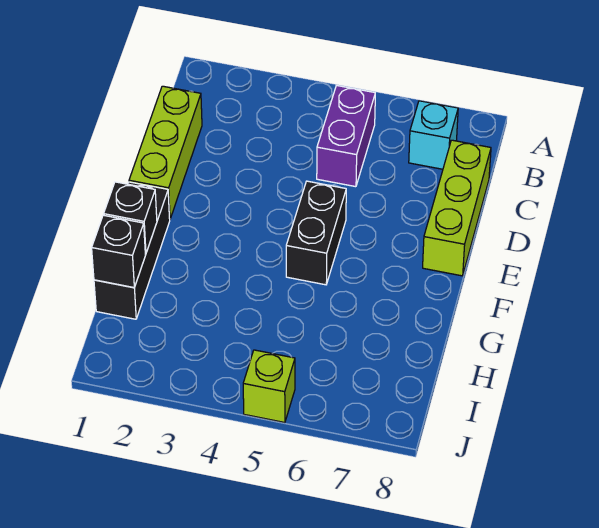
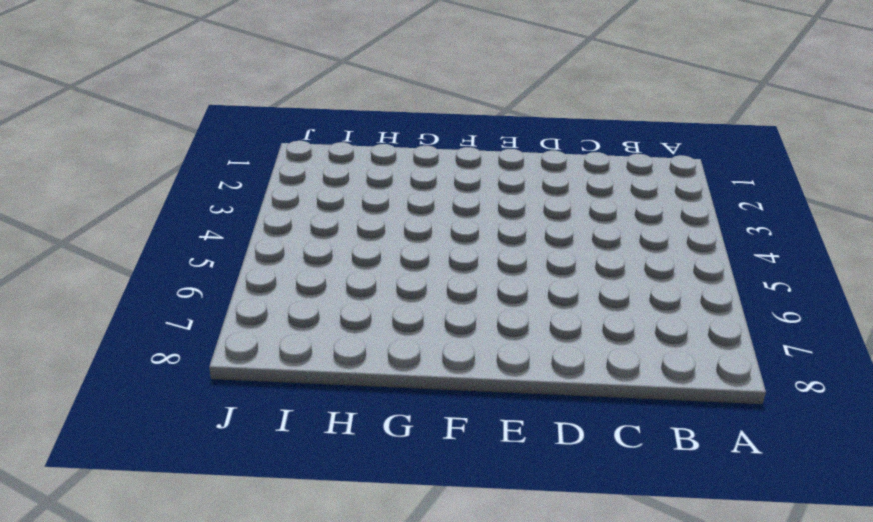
none -> purple 1x2 brick [317,85,375,187]
none -> cyan 1x1 brick [409,101,458,169]

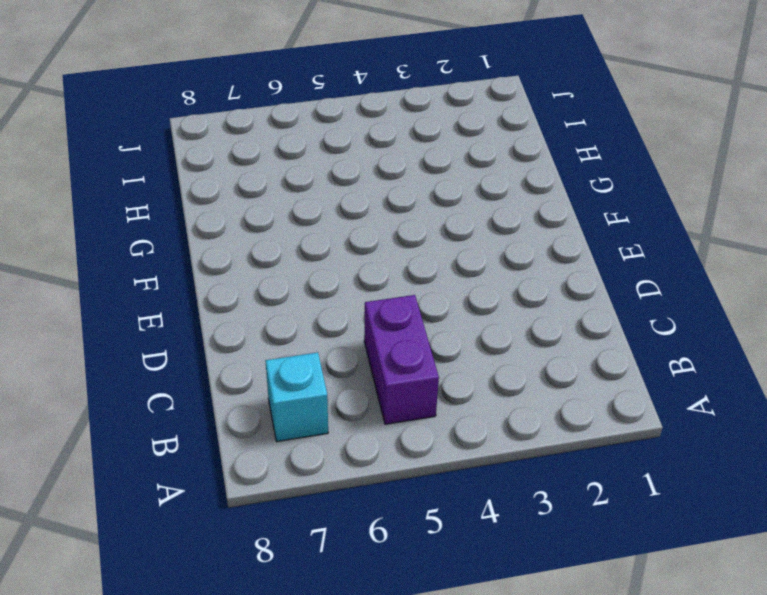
none -> lime 1x3 brick [129,86,202,219]
none -> lime 1x3 brick [423,140,491,276]

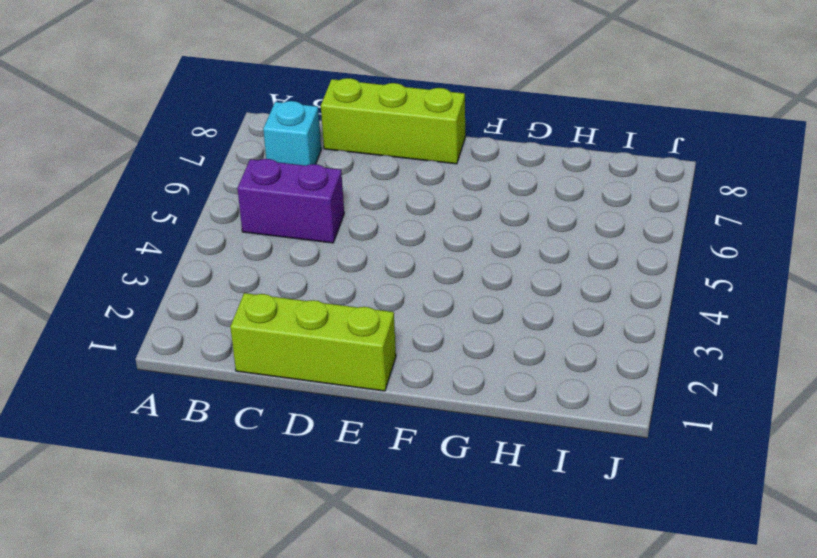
none -> black 1x2 brick [286,181,346,285]
none -> black 1x3 brick [94,182,170,319]

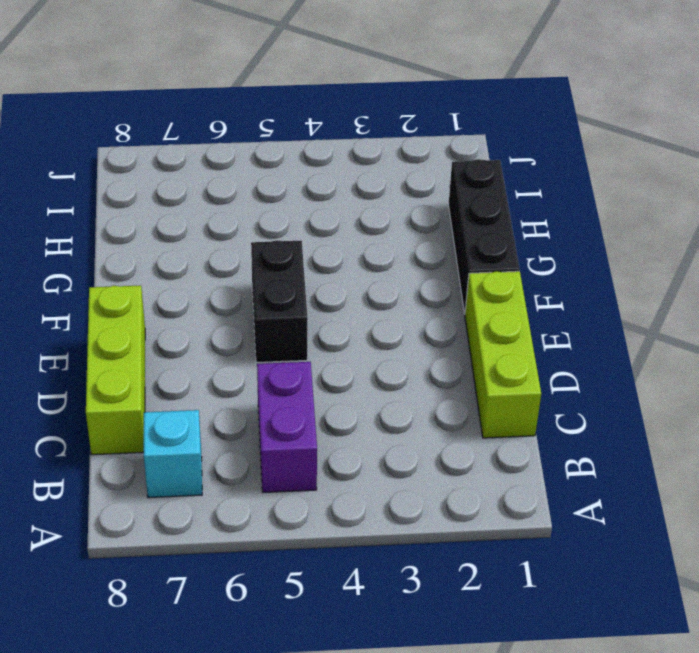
none -> lime 1x1 brick [243,350,295,423]
none -> black 1x1 brick [104,182,157,254]

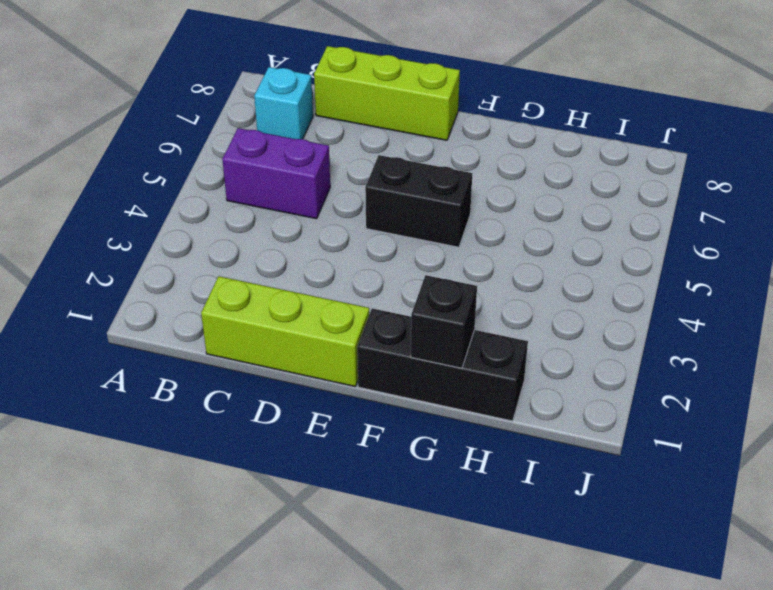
none -> lime 1x1 brick [243,350,295,423]
none -> black 1x1 brick [92,215,145,288]

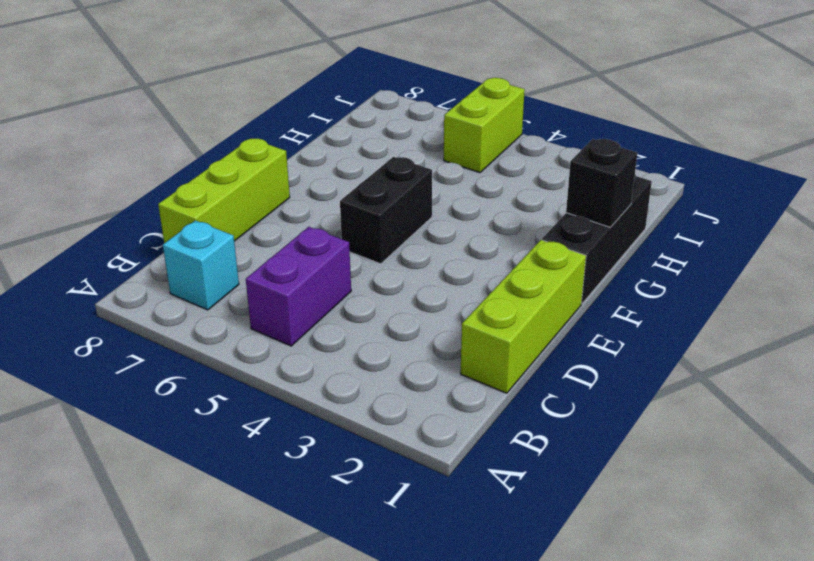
lime 1x2 brick [444,78,525,173] -> lime 1x1 brick [243,350,295,423]
none -> black 1x1 brick [92,215,145,288]

